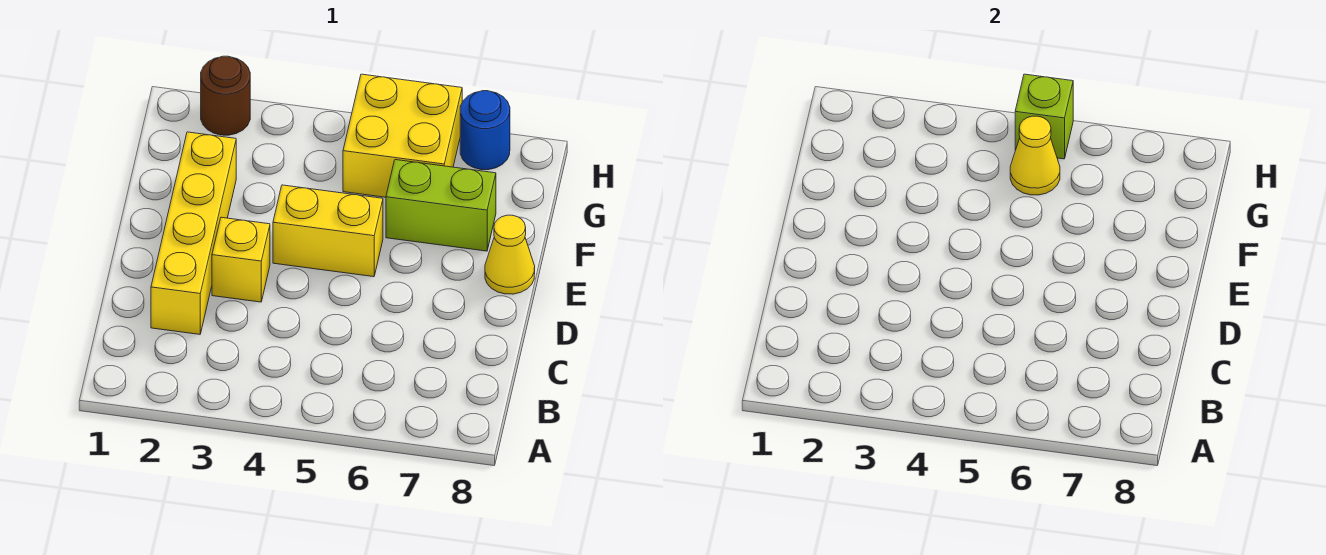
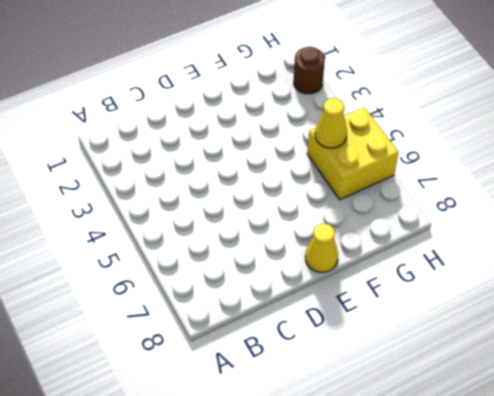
none -> yellow 1x4 brick [151,132,236,334]
none -> yellow 1x1 brick [212,217,270,302]

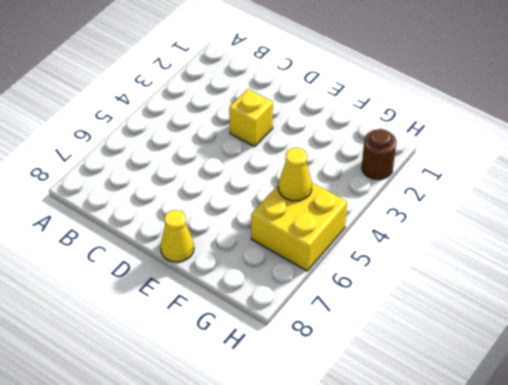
none -> yellow 1x4 brick [151,132,236,334]
none -> yellow 1x2 brick [273,185,383,277]

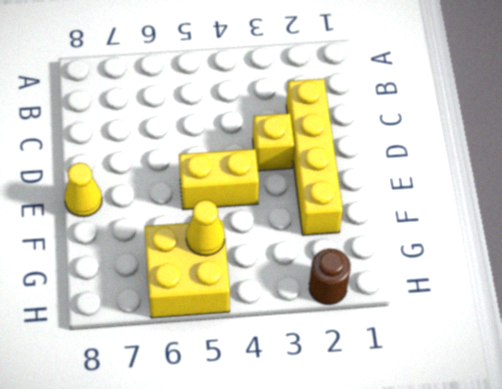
none -> lime 1x2 brick [386,160,496,251]
none -> blue 1x1 round brick [460,91,510,170]

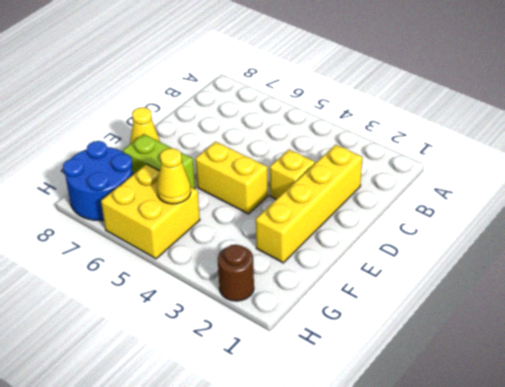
blue 2x2 round brick [63,141,133,220] -> blue 1x1 round brick [460,91,510,170]
none -> lime 1x1 brick [1015,74,1073,159]

